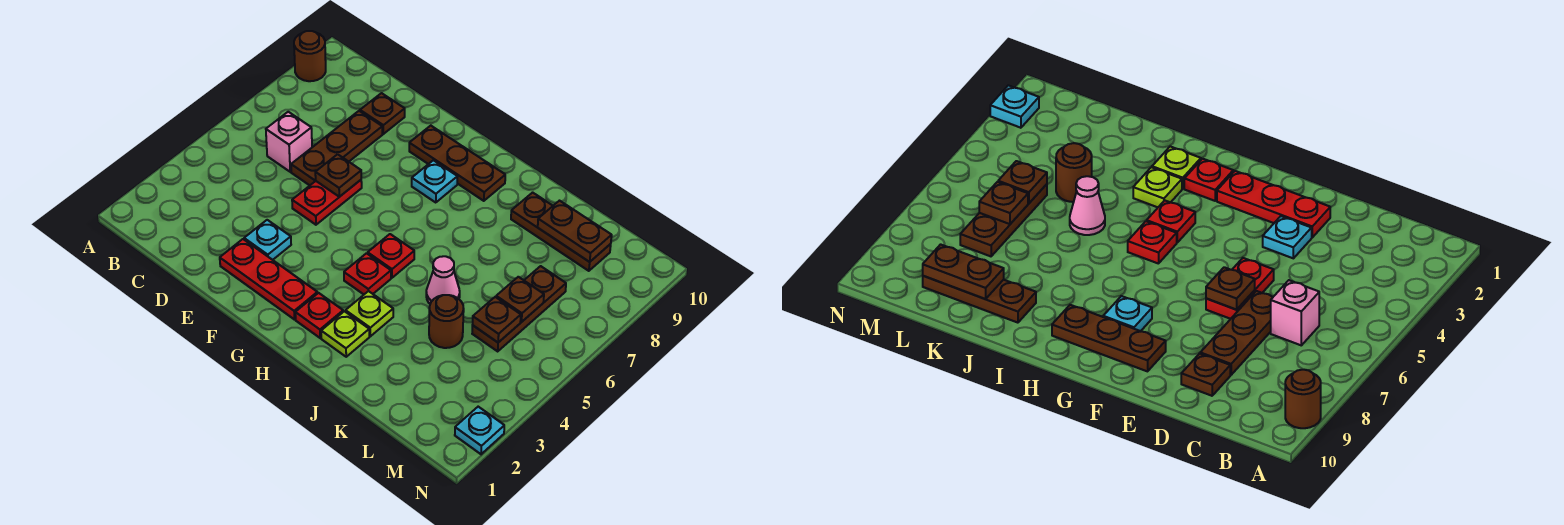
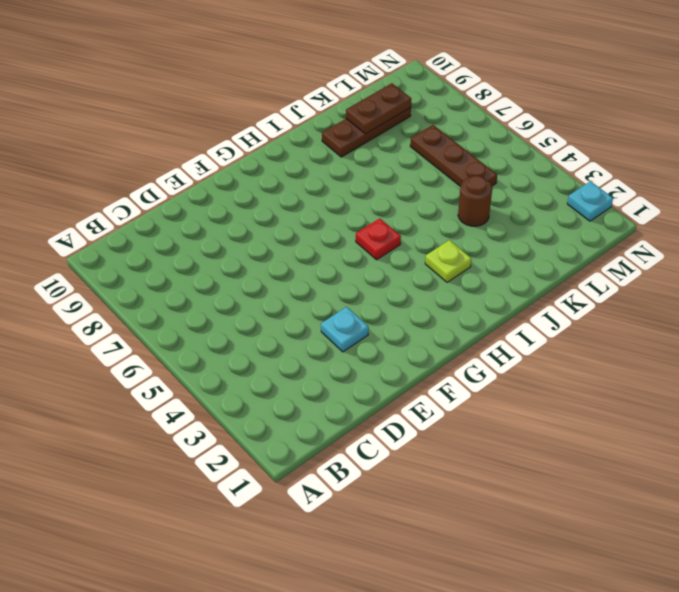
none -> brown 1x1 round brick [294,31,326,81]
none -> pink 1x1 brick [266,112,312,172]
none -> brown 1x3 plate [291,111,382,185]

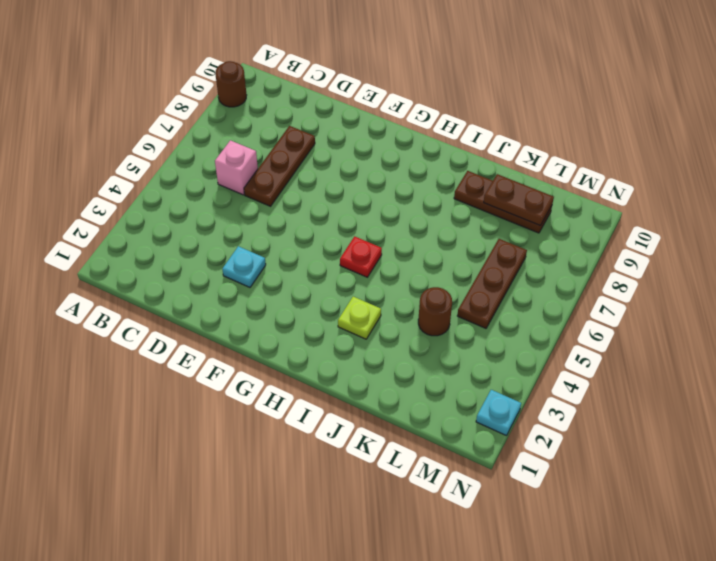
none -> brown 1x1 plate [360,93,405,134]
none -> red 1x3 plate [220,239,317,319]
none -> red 1x2 plate [292,180,362,225]

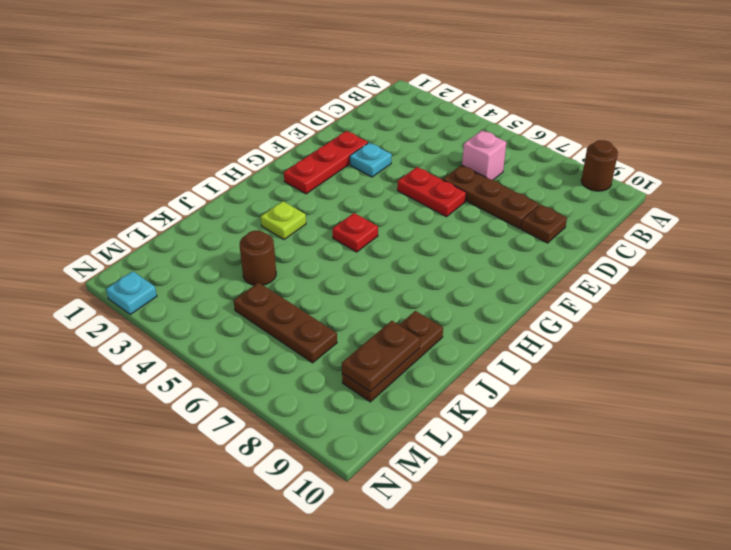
none -> brown 1x3 plate [409,126,505,201]
none -> cyan 1x1 plate [412,160,458,202]
none -> red 1x1 plate [295,293,343,338]

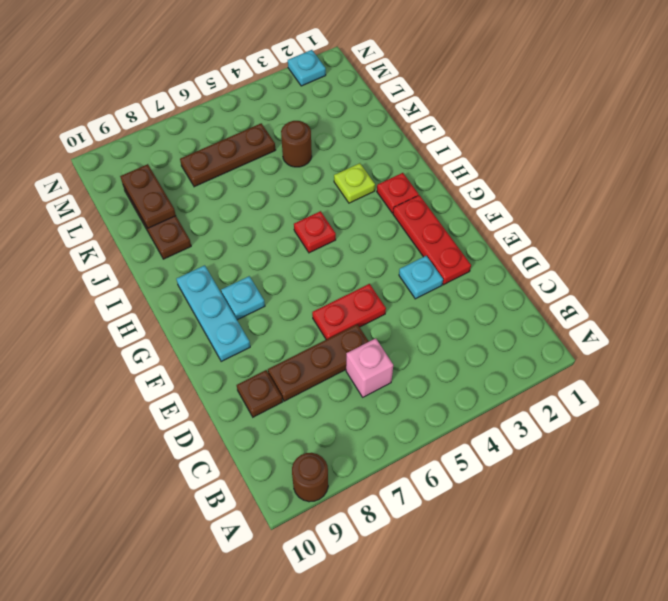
cyan 1x3 plate [177,265,250,362] -> brown 1x3 plate [409,126,505,201]
none -> red 1x1 plate [344,253,391,294]
none -> lime 1x1 plate [321,311,369,357]
none -> pink 1x1 cone [426,256,460,304]

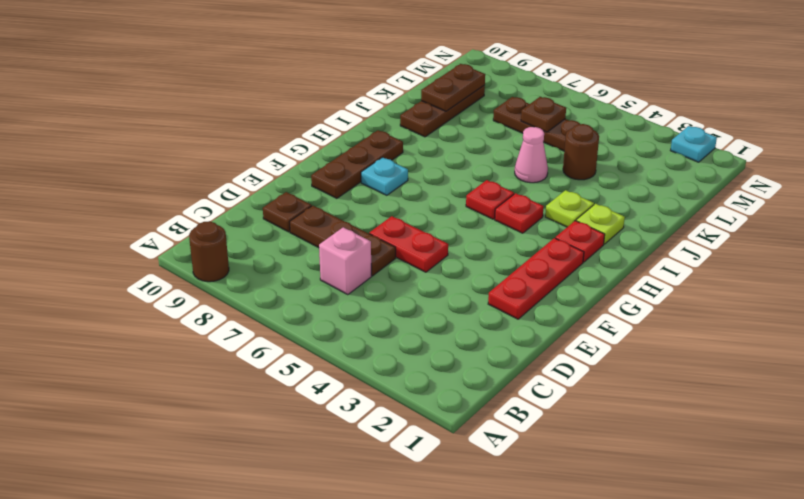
none -> cyan 1x1 plate [244,220,291,260]
none -> brown 1x1 plate [315,154,361,197]
none -> brown 1x1 plate [473,297,521,342]

